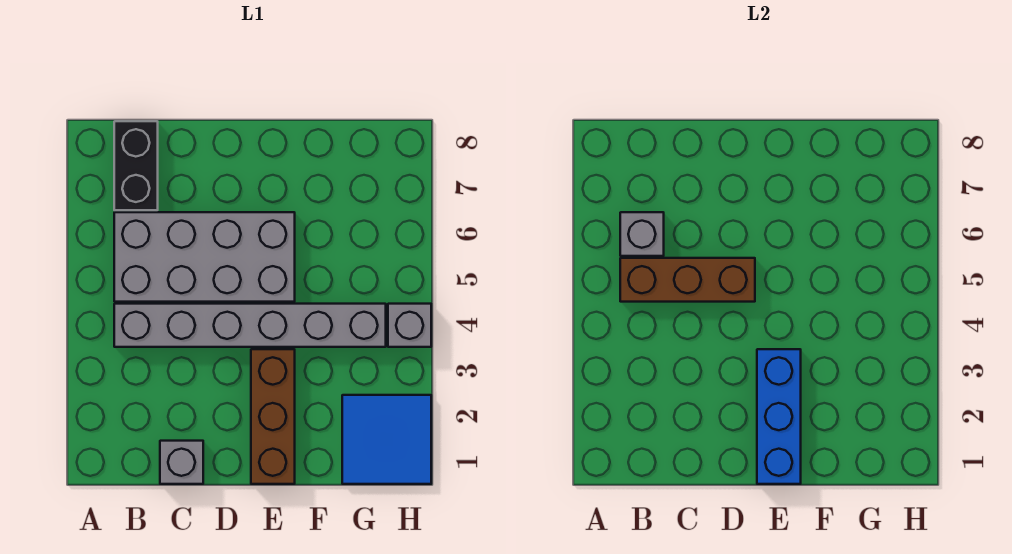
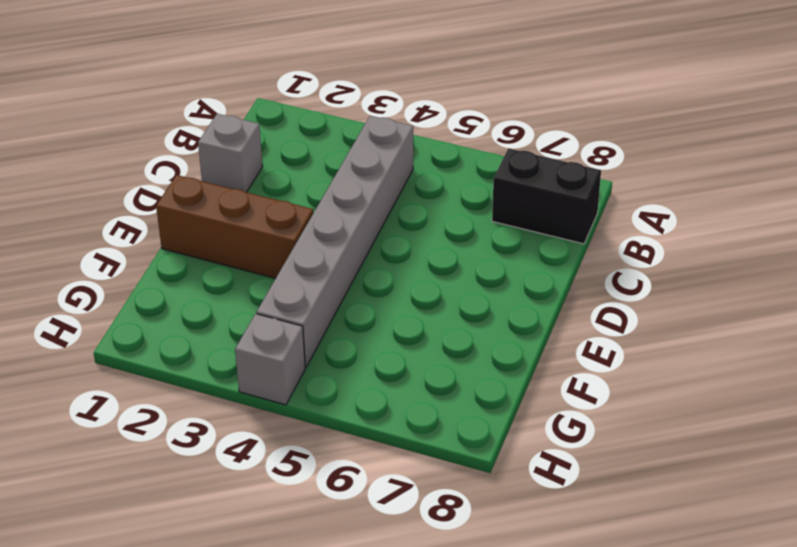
none -> grey 2x4 brick [114,212,295,302]
none -> blue 2x2 tile [342,395,431,484]

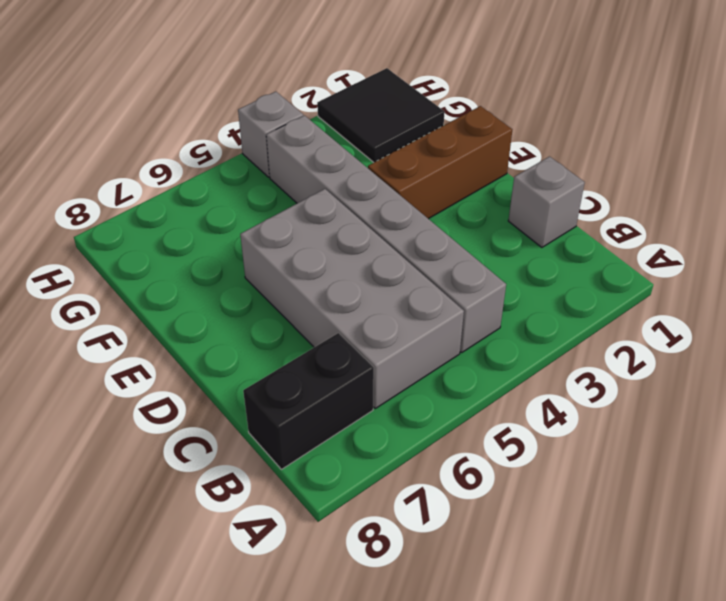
black 2x2 tile [317,68,444,162] -> blue 2x2 tile [342,395,431,484]
none -> brown 1x3 brick [620,258,755,302]
none -> grey 1x1 brick [620,212,664,256]

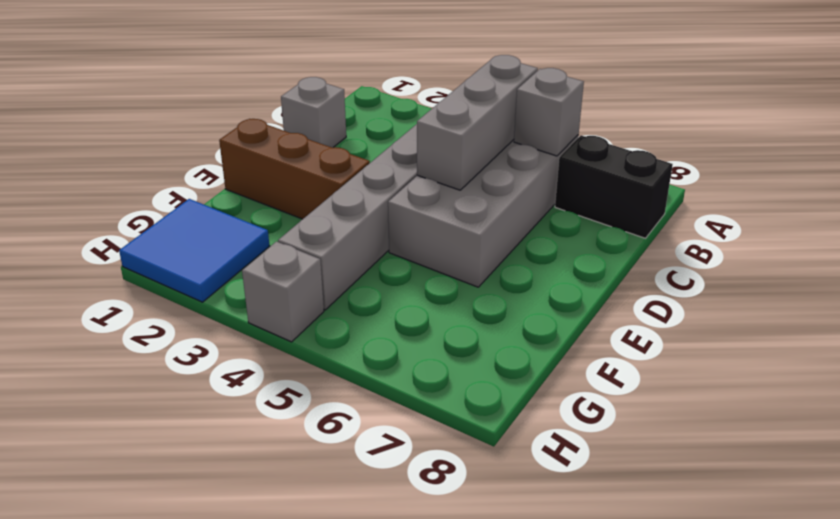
grey 1x3 brick [417,55,538,190] -> brown 1x3 brick [620,258,755,302]
none -> blue 1x3 brick [757,349,801,484]

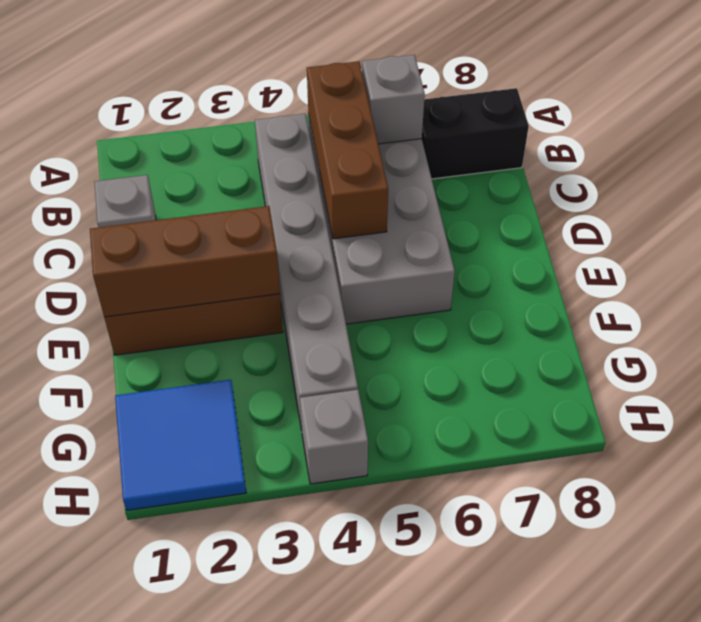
brown 1x3 brick [90,206,280,317] -> blue 1x3 brick [757,349,801,484]

